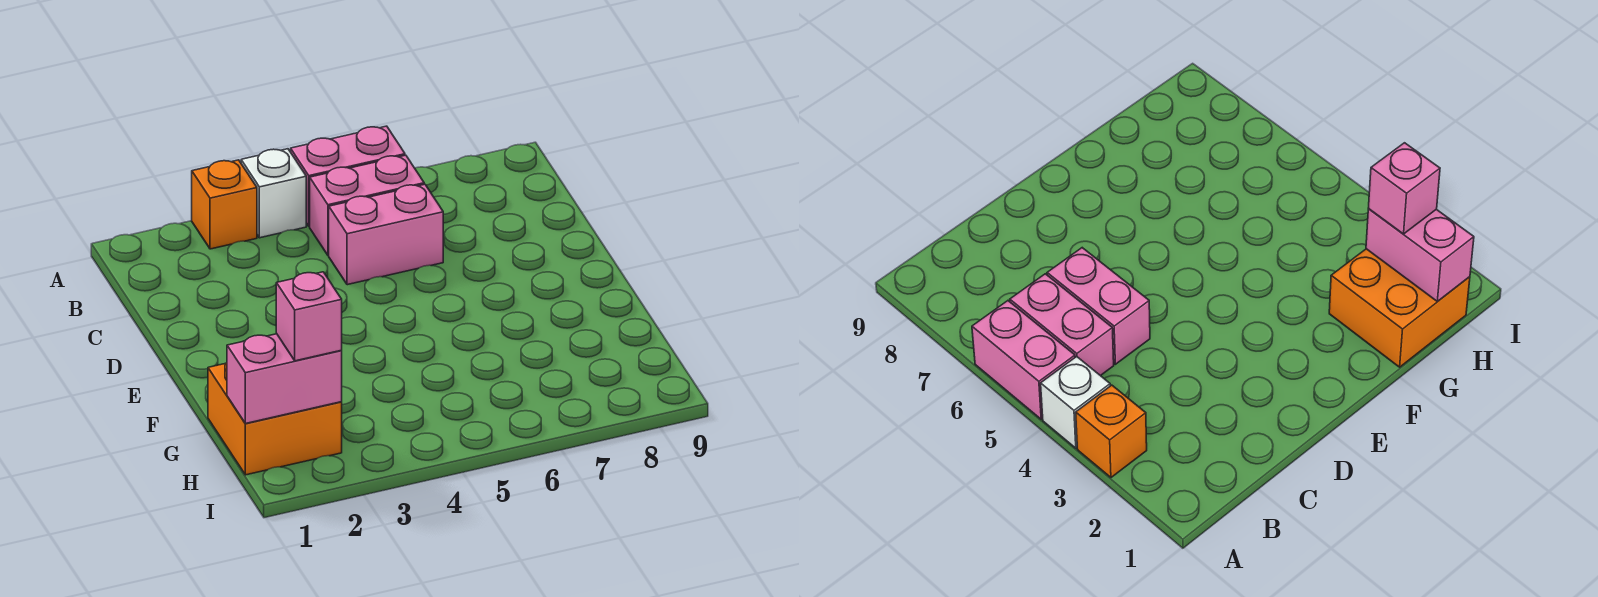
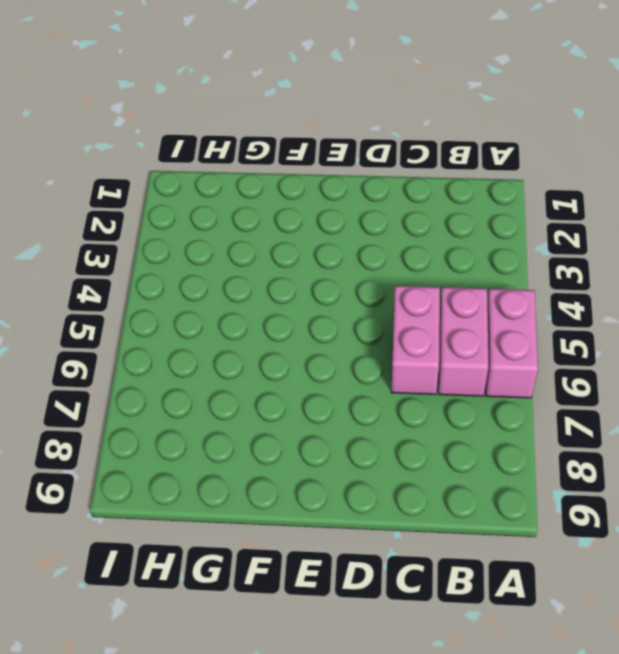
none -> orange 1x1 brick [192,160,257,249]
none -> white 1x1 brick [241,149,306,238]

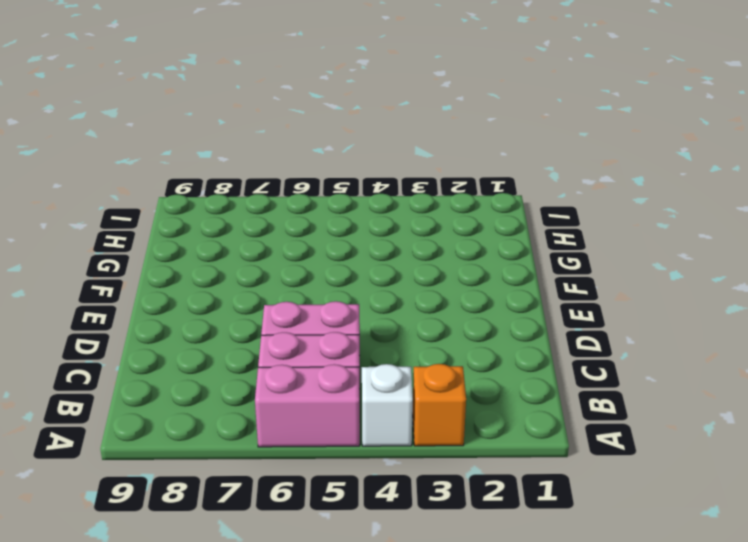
none -> orange 2x2 brick [208,363,342,475]
none -> pink 1x2 brick [227,334,342,424]

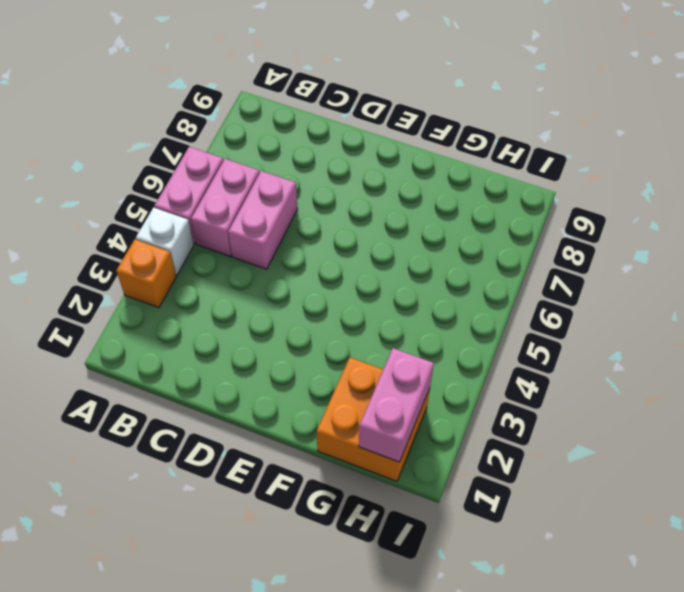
none -> pink 1x1 brick [276,272,342,361]

